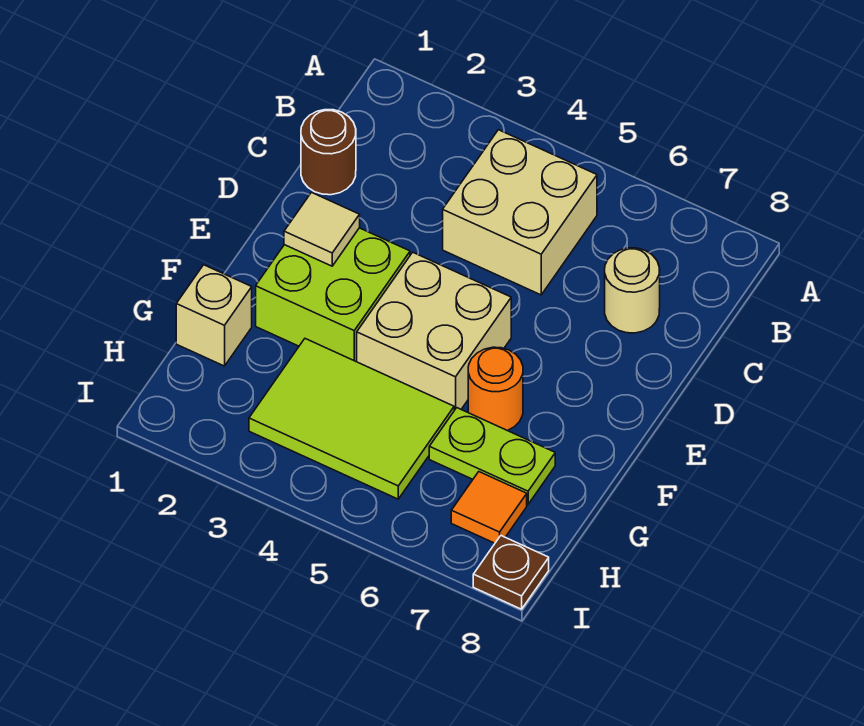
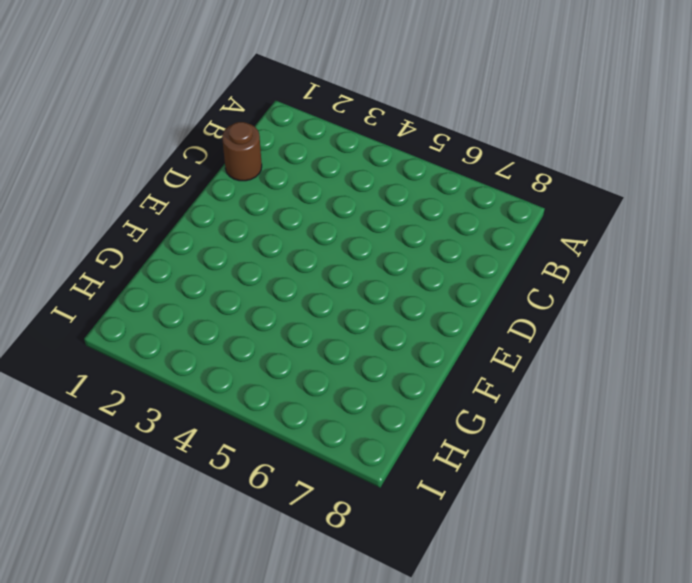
none -> tan 2x2 brick [443,130,597,295]
none -> tan 1x1 round brick [605,248,660,333]
none -> lime 2x2 brick [256,228,410,362]

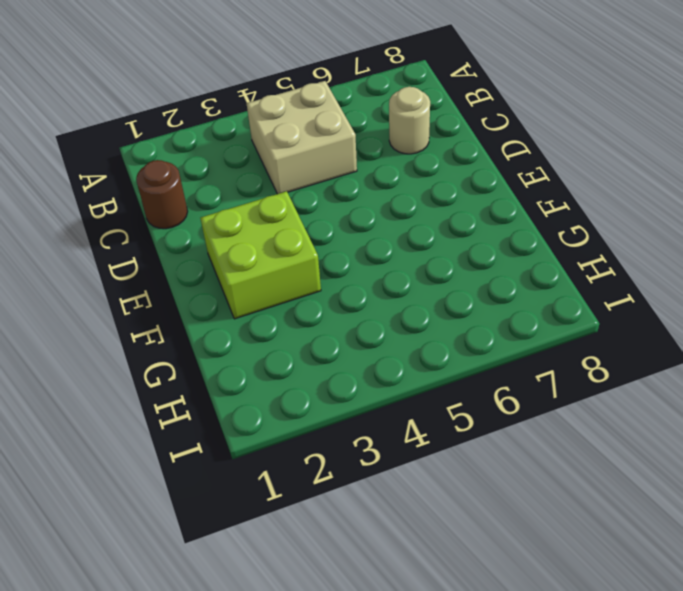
none -> tan 2x2 brick [357,252,511,410]
none -> orange 1x1 round brick [468,347,523,431]
none -> tan 1x1 brick [176,265,252,366]

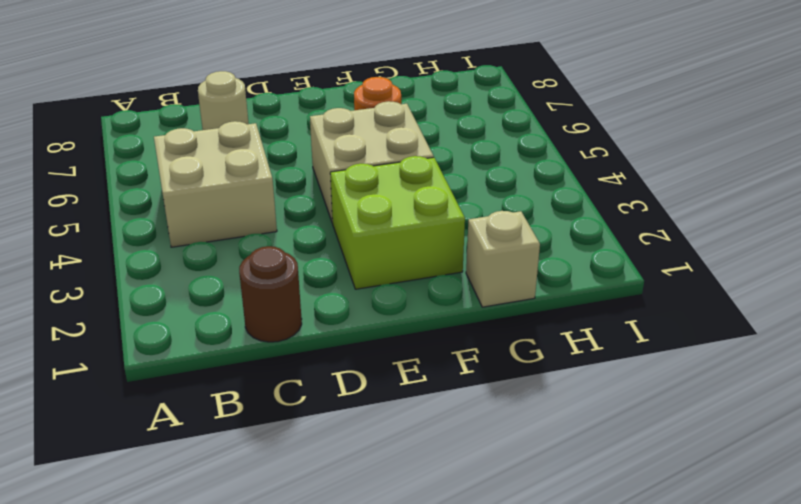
none -> lime 2x3 tile [249,339,454,499]
none -> lime 1x2 plate [429,408,555,504]
none -> orange 1x1 tile [451,472,527,543]

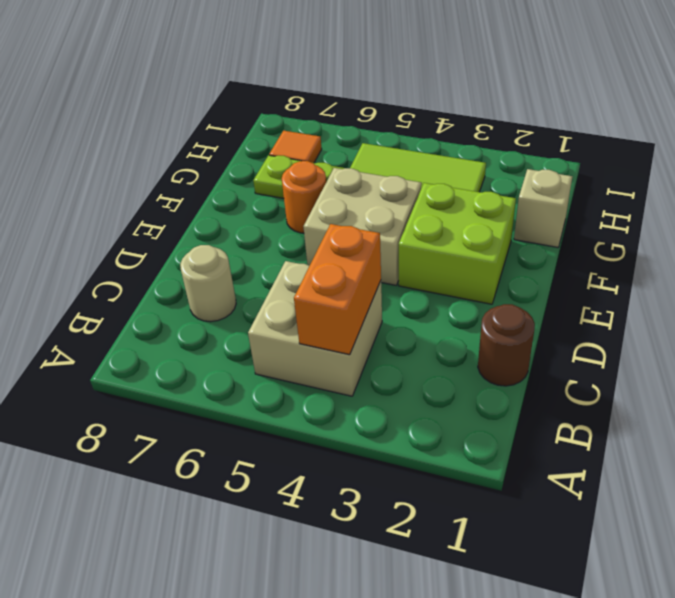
orange 1x2 brick [294,224,381,355] -> none
none -> brown 1x1 plate [473,536,549,609]
none -> tan 1x1 tile [284,193,360,266]

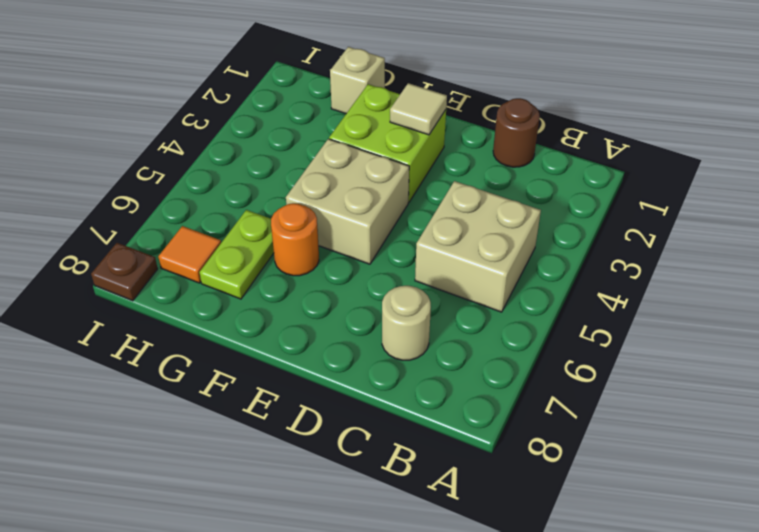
none -> lime 2x3 tile [249,339,454,499]

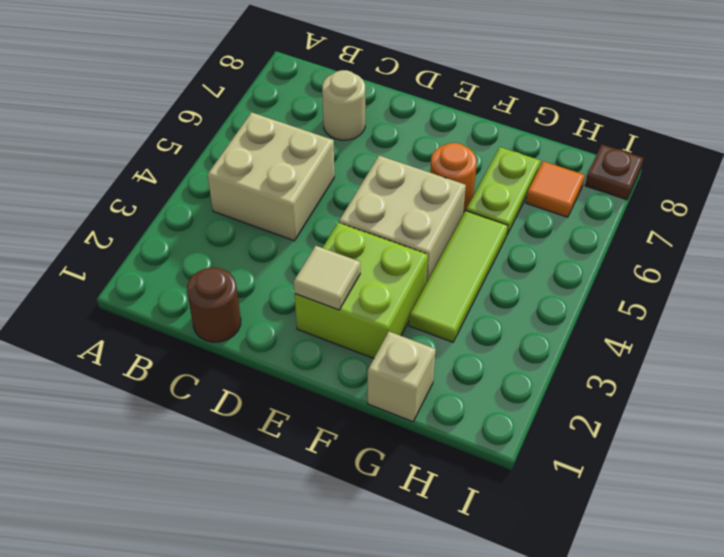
lime 1x3 tile [409,211,508,342] -> lime 2x3 tile [249,339,454,499]

